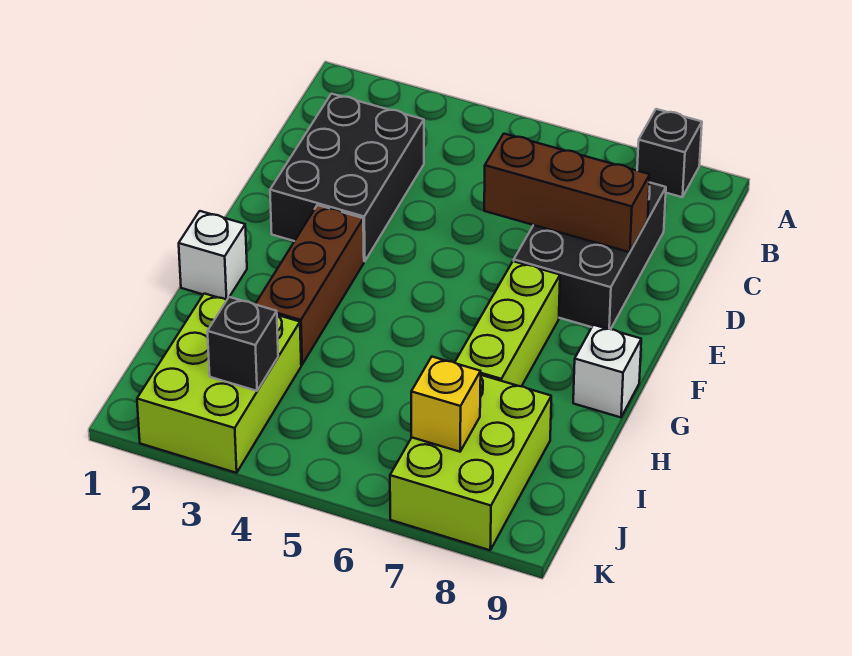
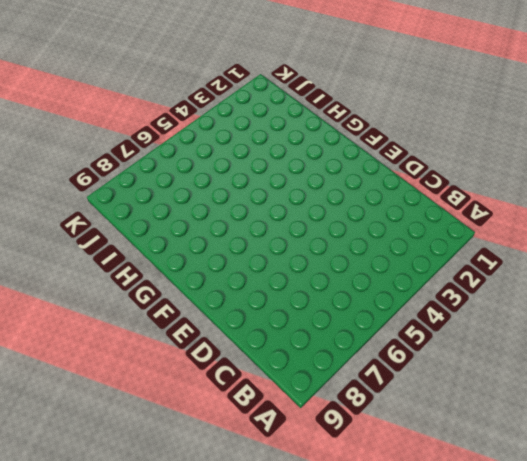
none -> black 1x1 brick [637,109,702,197]
none -> black 2x3 brick [270,94,424,261]
none -> black 2x3 brick [514,182,666,329]

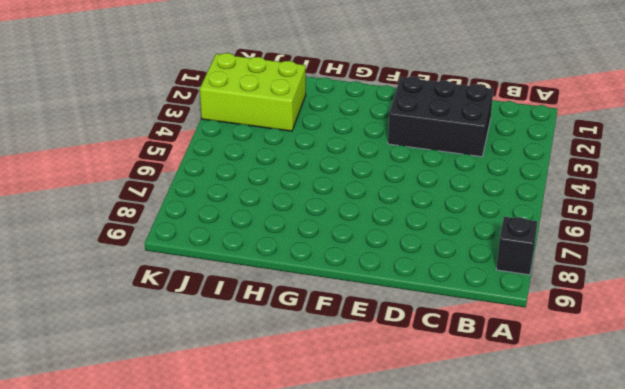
none -> black 2x3 brick [514,182,666,329]
none -> brown 1x3 brick [255,205,364,365]
none -> lime 1x3 brick [455,261,560,386]

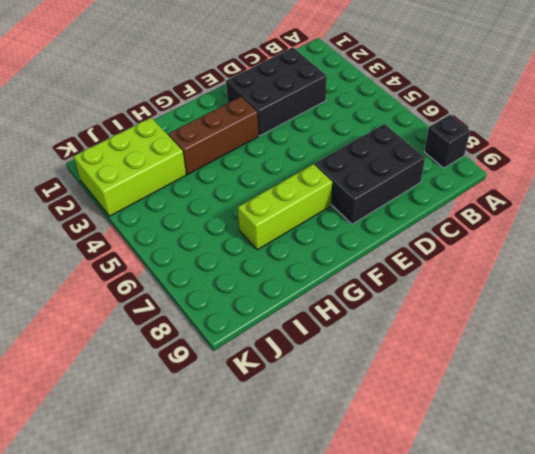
none -> white 1x1 brick [179,211,247,300]
none -> white 1x1 brick [573,325,641,417]
none -> lime 2x3 brick [390,375,551,550]

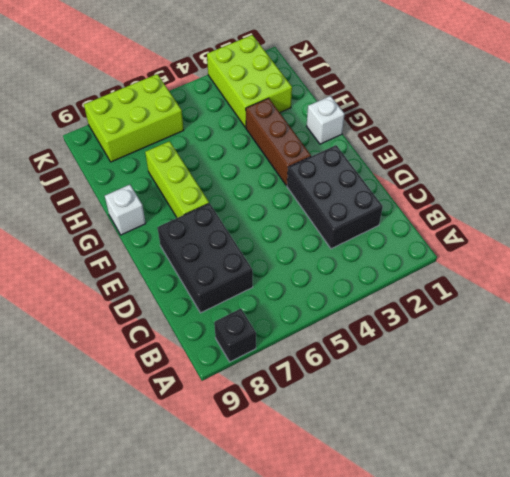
lime 2x3 brick [84,74,184,162] -> lime 2x3 brick turned to [390,375,551,550]
none -> brown 1x3 brick [484,134,650,252]
none -> black 1x1 brick [207,297,278,391]
none -> yellow 1x1 brick [411,357,481,452]

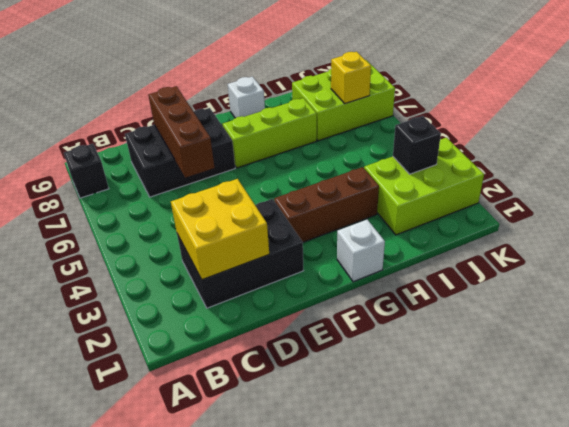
yellow 2x2 brick [171,179,269,280] -> none

